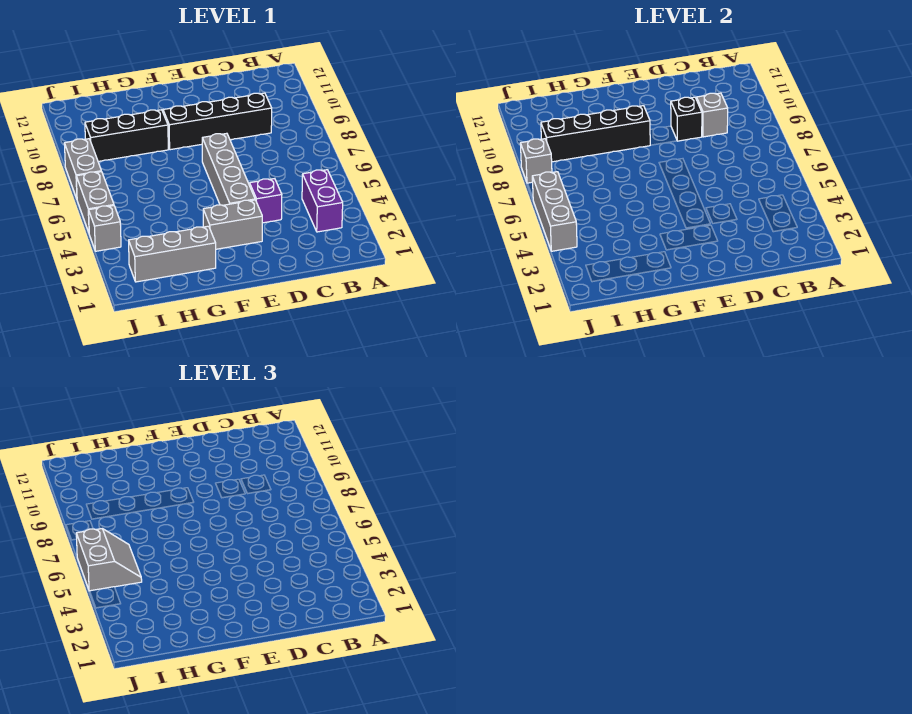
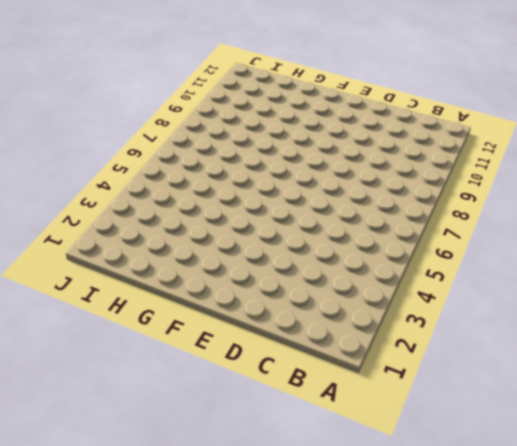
none -> purple 1x2 brick [302,170,343,232]
none -> black 1x4 brick [163,93,272,150]
none -> purple 1x1 brick [250,179,282,223]

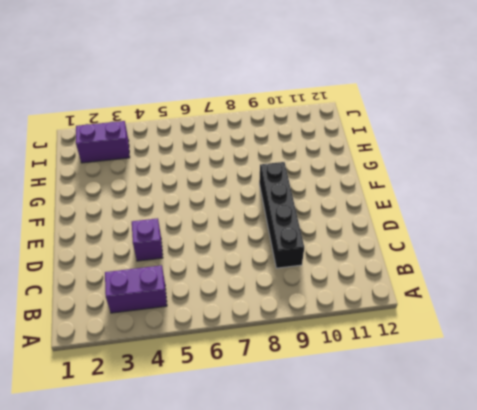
purple 1x2 brick [76,121,130,163] -> grey 1x3 brick [129,226,216,282]
none -> grey 1x2 brick [203,200,262,249]
none -> grey 1x4 brick [202,133,255,205]
none -> black 1x3 brick [85,110,168,161]

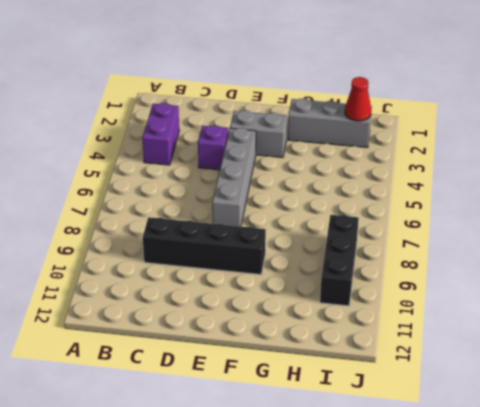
red 1x1 cone [345,77,371,121] -> none
black 1x3 brick [320,215,359,306] -> black 1x3 brick turned to [85,110,168,161]
none -> grey 1x1 brick [89,206,121,251]
none -> grey 1x2 brick [76,172,114,232]
none -> grey 1x2 brick [64,139,102,199]

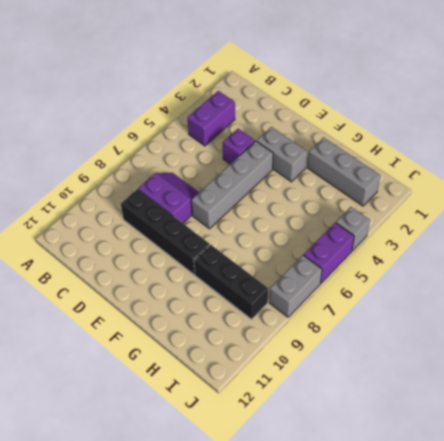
purple 2x2 slope [138,173,199,223] -> none
purple 1x2 brick [304,223,354,283] -> grey 1x2 brick [76,172,114,232]
none -> grey 1x1 brick [697,93,728,137]
none -> black 1x1 brick [671,97,702,141]
none -> black 1x4 brick [541,106,650,162]

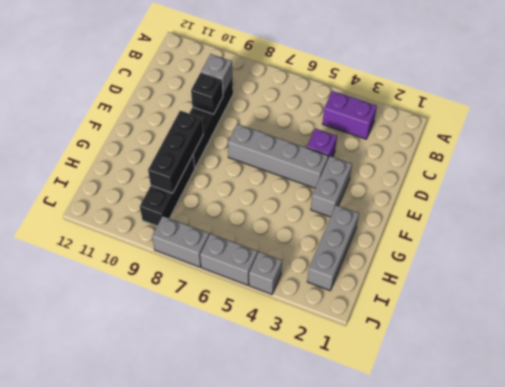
black 1x3 brick [148,110,203,193] -> black 1x4 brick [541,106,650,162]
none -> grey 1x3 brick [532,172,577,251]
none -> grey 1x1 brick [520,139,552,183]
none -> grey 2x2 slope [76,529,142,591]

